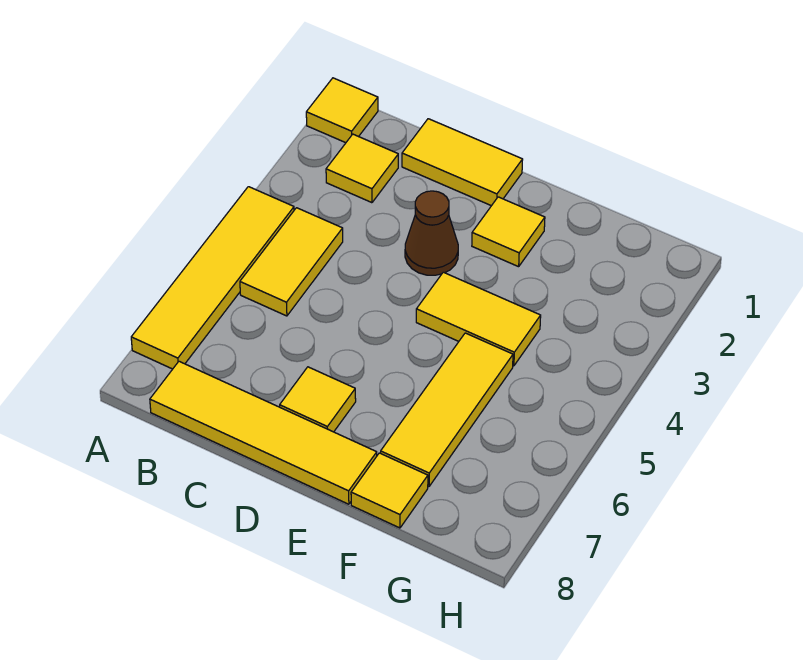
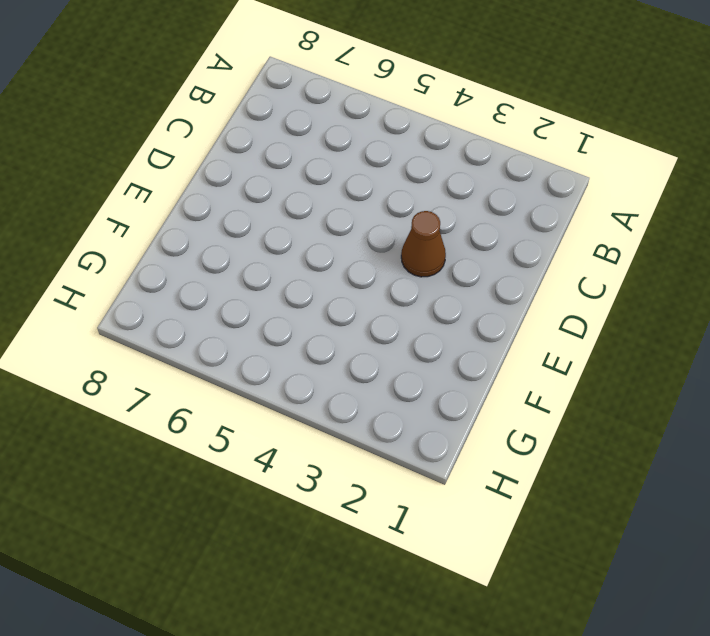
none -> yellow 1x1 tile [306,78,378,143]
none -> yellow 1x4 tile [131,187,294,369]
none -> yellow 1x1 tile [326,134,398,203]

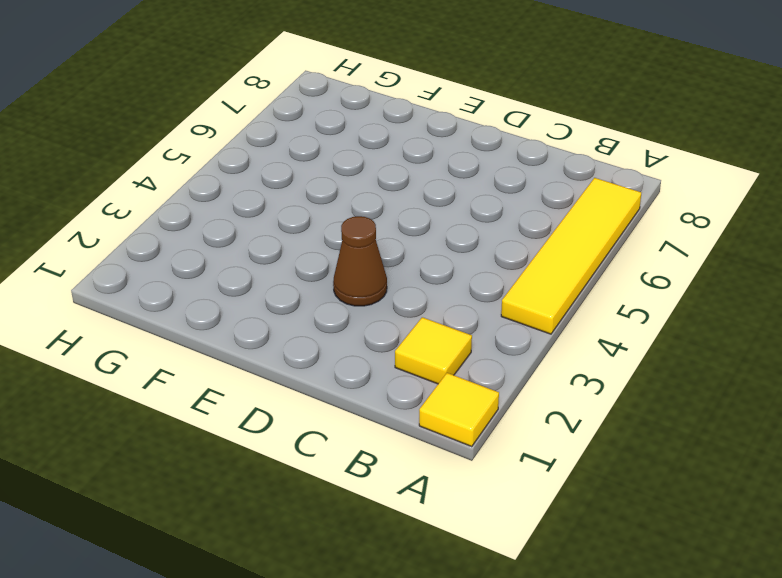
none -> yellow 1x2 tile [240,208,343,316]
none -> yellow 1x4 tile [150,361,377,504]
none -> yellow 1x2 tile [402,119,523,206]

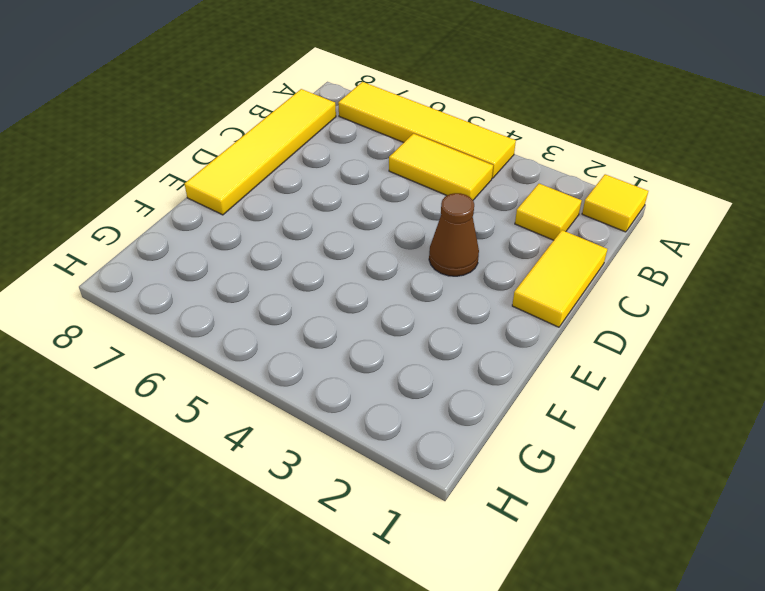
none -> yellow 1x1 tile [280,367,356,432]
none -> yellow 1x1 tile [472,197,545,267]
none -> yellow 1x2 tile [416,272,541,366]

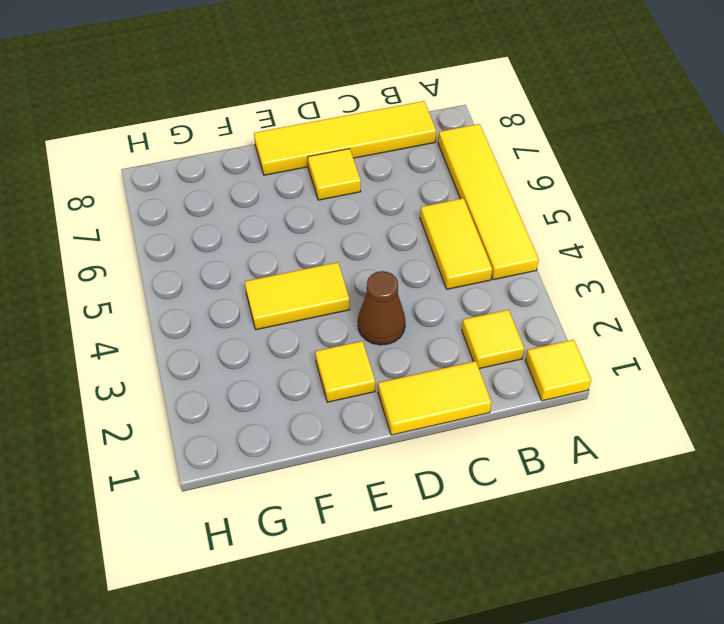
none -> yellow 1x3 tile [381,333,513,486]
none -> yellow 1x1 tile [351,453,428,528]

